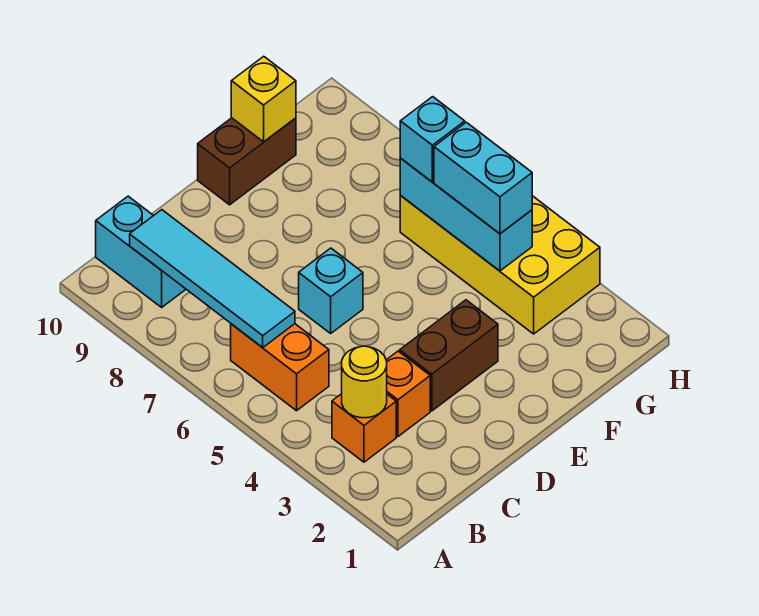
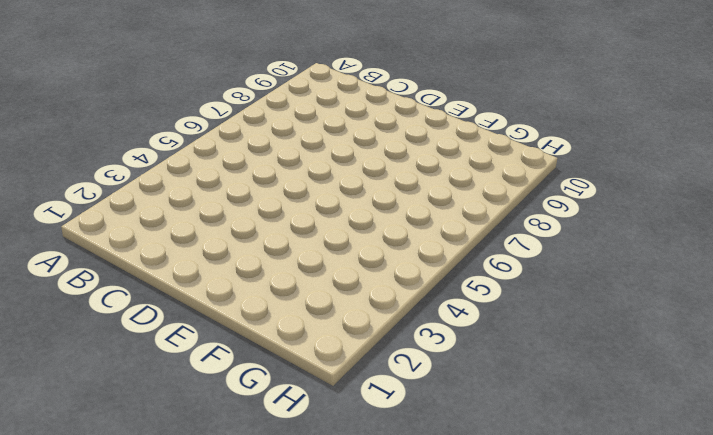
none -> orange 1x1 brick [332,394,396,462]
none -> orange 1x2 brick [231,324,329,411]
none -> cyan 1x2 brick [96,196,186,307]

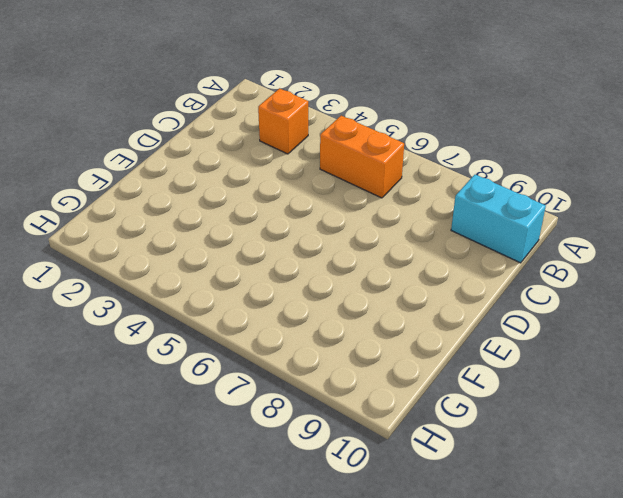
none -> orange 1x1 brick [386,351,430,436]
none -> brown 1x2 brick [400,300,498,411]
none -> cyan 1x1 brick [299,248,363,333]

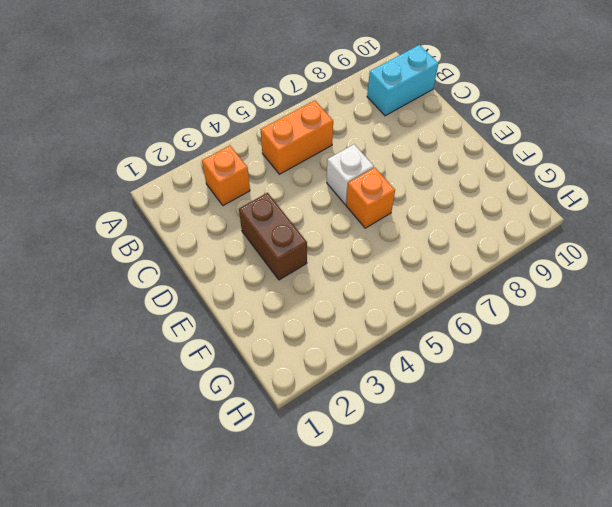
white 1x1 brick [327,144,374,204] -> cyan 1x1 brick [299,248,363,333]
orange 1x1 brick [346,167,395,228] -> orange 1x1 brick moved to [386,351,430,436]
none -> brown 1x2 brick [198,118,296,205]
none -> yellow 2x4 brick [400,196,600,334]
none -> yellow 1x1 round brick [342,346,387,418]

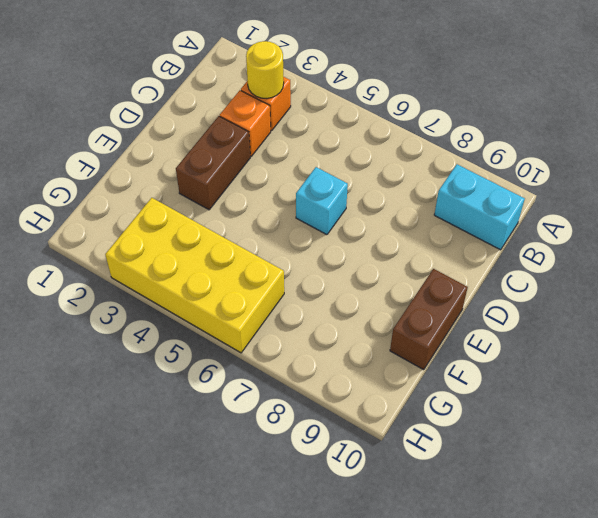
none -> orange 1x2 brick [231,324,329,411]
none -> cyan 1x4 tile [130,210,295,348]
none -> yellow 1x1 brick [231,56,296,142]

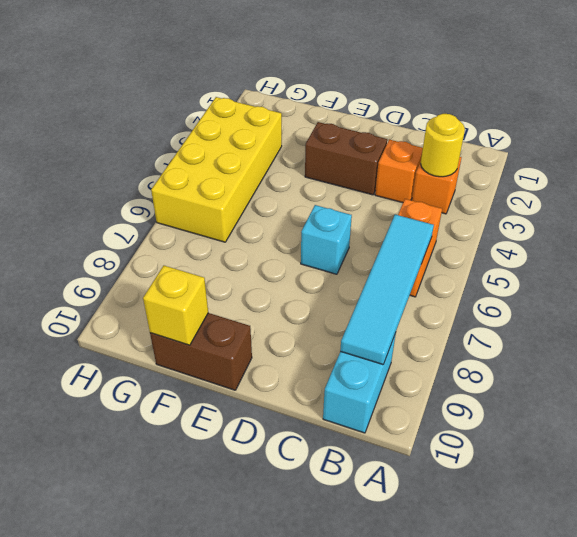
none -> cyan 1x3 brick [400,158,532,271]
none -> cyan 1x2 brick [434,122,532,234]
none -> cyan 1x1 brick [400,97,465,182]

